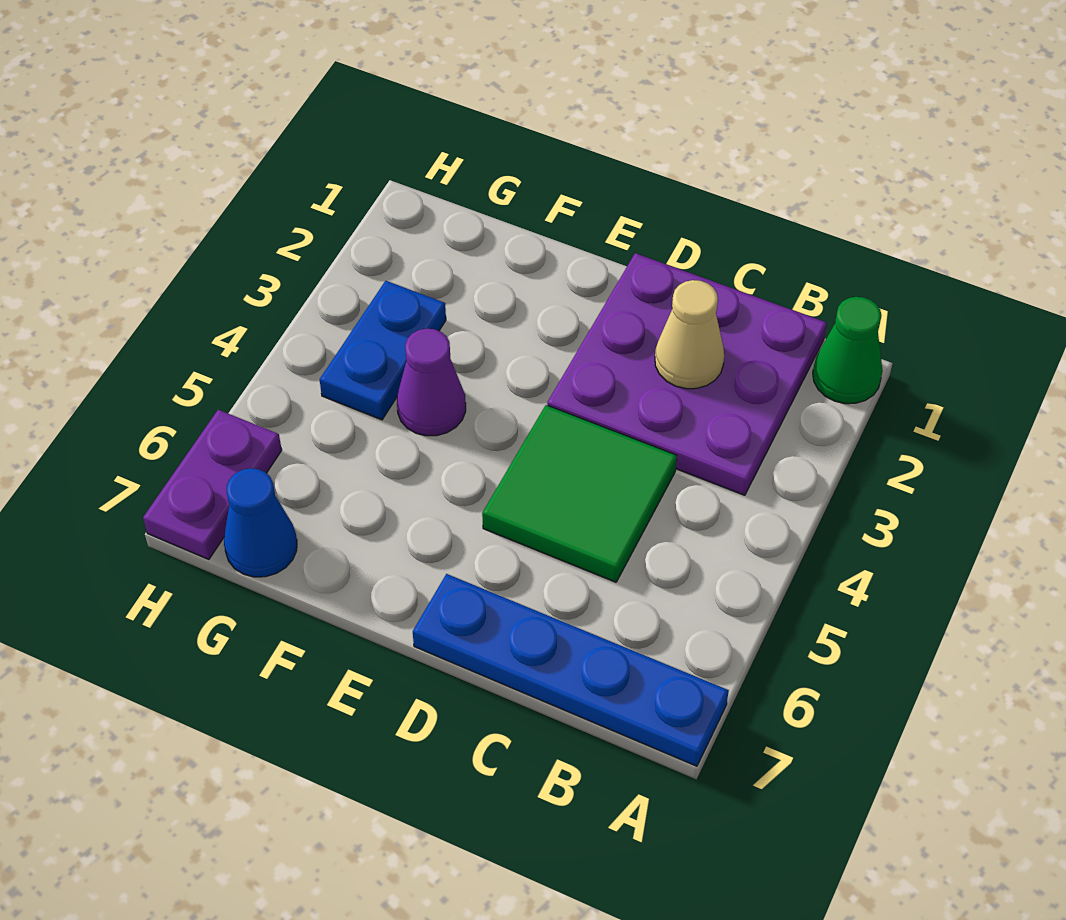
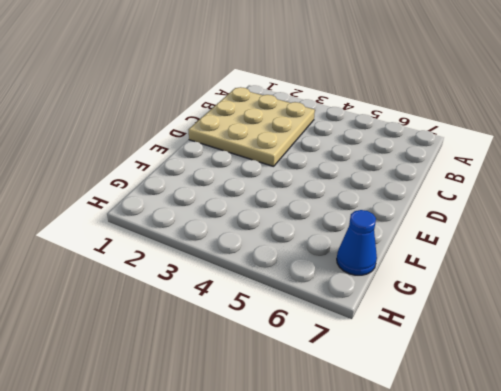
tan 3x3 plate [188,87,315,167] -> purple 3x3 plate [547,253,827,495]
none -> green 1x1 cone [813,297,883,404]
none -> blue 1x4 plate [413,574,729,766]

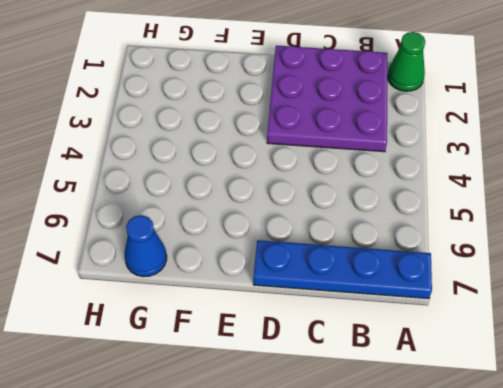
none -> green 2x2 tile [482,405,677,582]
none -> purple 1x1 cone [397,329,466,436]

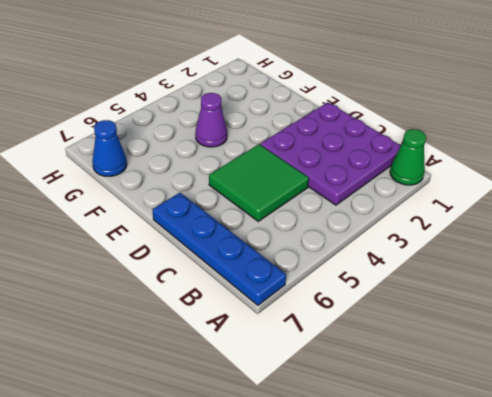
none -> blue 1x2 plate [320,281,446,420]
none -> purple 1x2 plate [143,410,282,559]

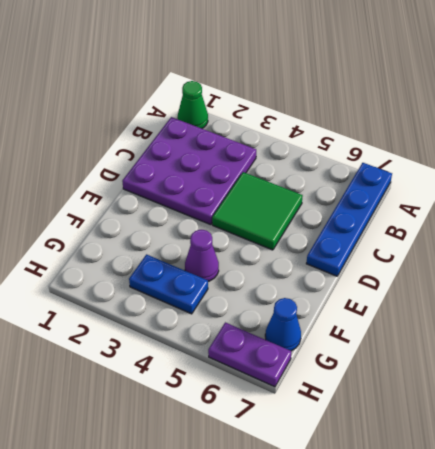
none -> tan 1x1 cone [655,280,724,389]

